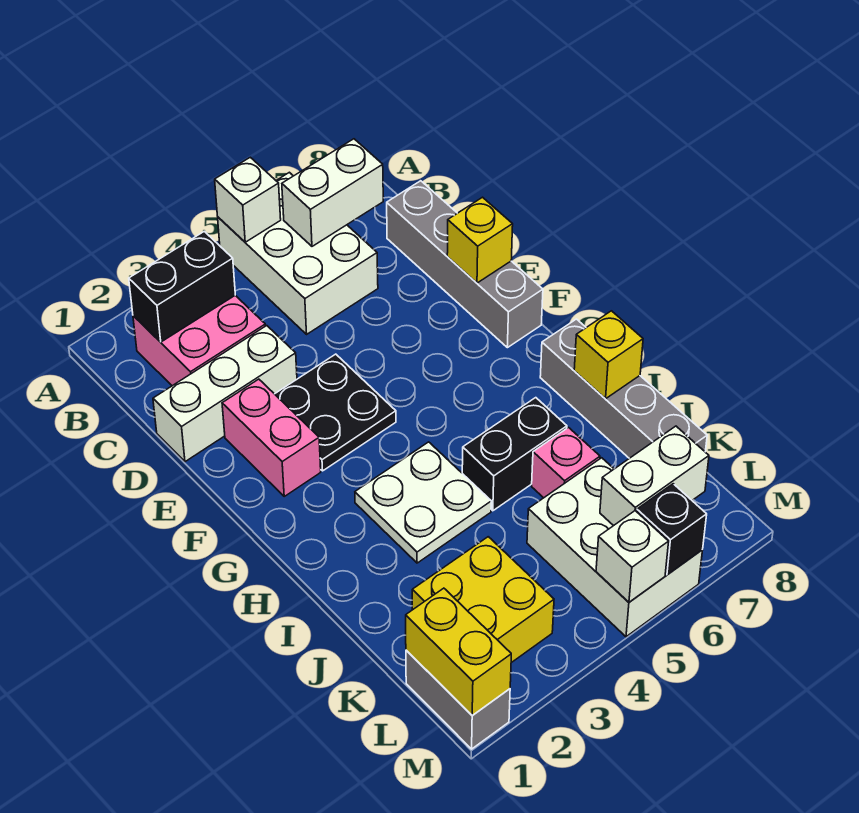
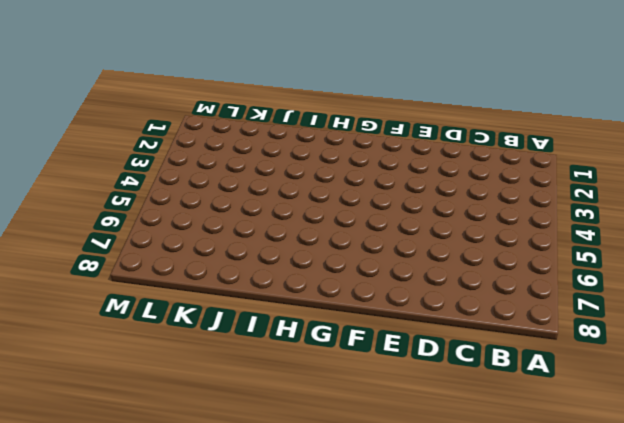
none -> white 2x3 brick [218,172,378,334]
none -> pink 2x2 brick [133,296,265,386]
none -> grey 1x4 brick [387,181,543,348]

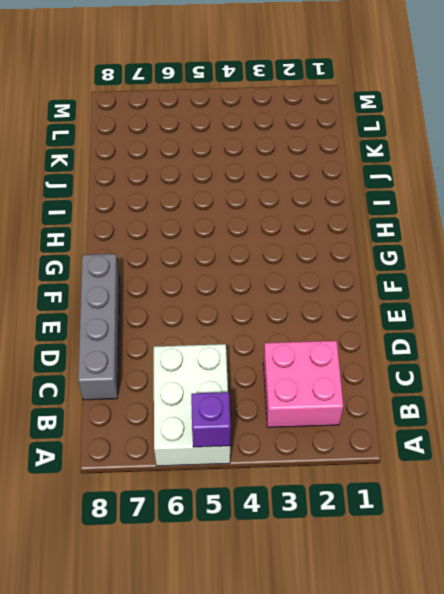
purple 1x1 brick [191,392,231,447] -> white 1x1 brick [215,157,281,242]
none -> white 1x3 brick [153,326,297,462]
none -> pink 1x2 brick [222,379,321,496]
none -> black 2x2 plate [275,354,396,471]

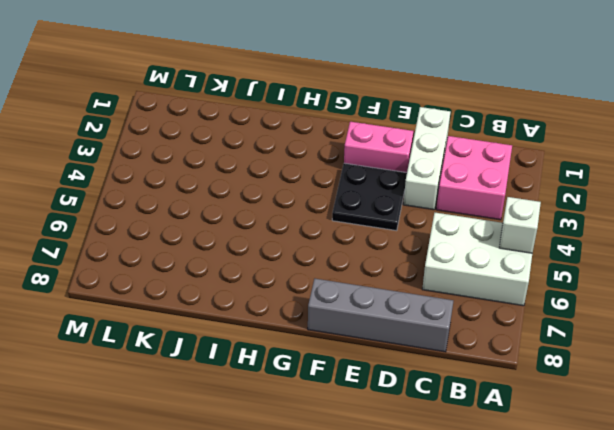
none -> white 2x2 plate [355,442,491,563]
none -> grey 1x4 brick [540,319,707,458]
none -> black 1x2 brick [462,398,567,511]

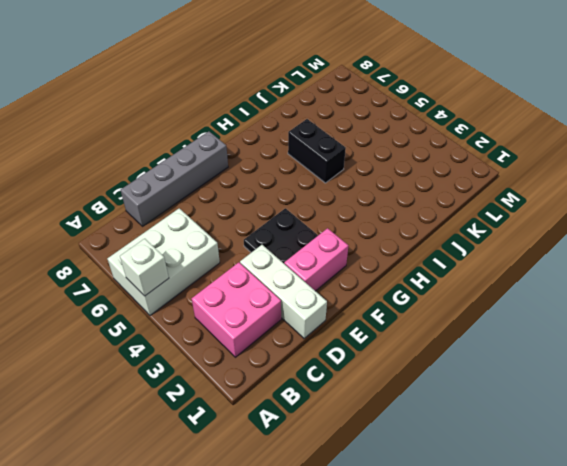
none -> white 2x2 plate [355,442,491,563]
none -> grey 1x4 brick [540,319,707,458]
none -> pink 1x1 brick [532,428,600,498]

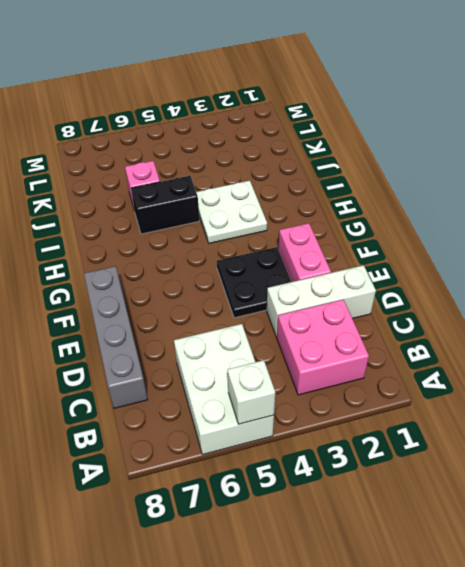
none -> grey 1x4 brick [540,319,707,458]
none -> yellow 2x2 brick [412,537,554,663]
none -> white 2x3 brick [527,458,703,637]

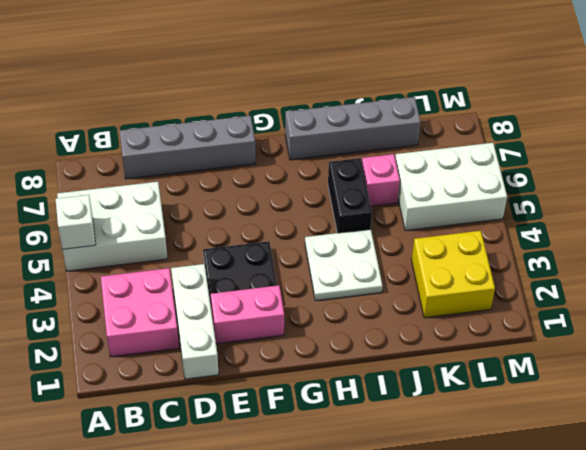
none -> grey 1x2 brick [406,650,510,749]
none -> black 1x2 brick [129,231,235,342]
none -> white 1x2 brick [282,139,383,246]

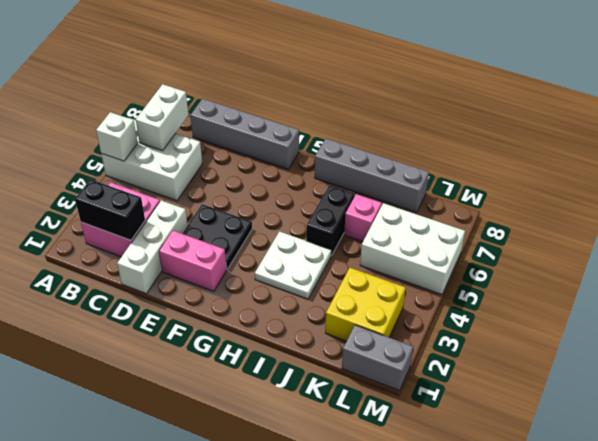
black 1x2 brick [75,179,145,240] -> black 1x2 brick turned to [129,231,235,342]
none -> yellow 1x1 brick [447,197,513,283]
none -> yellow 1x1 brick [574,311,643,399]
none -> yellow 1x2 brick [406,588,511,716]

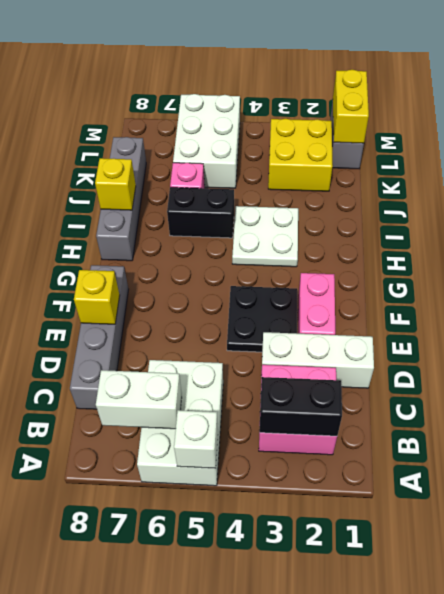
none -> white 1x2 brick [600,426,709,526]
none -> white 1x1 brick [596,511,669,602]
none -> black 1x1 brick [637,484,707,575]

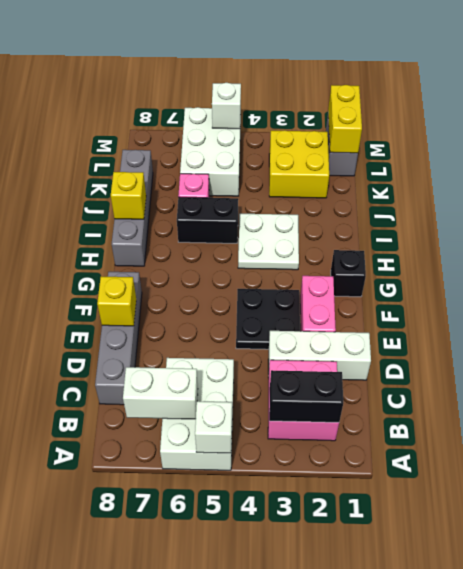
black 1x1 brick [331,250,366,297] -> black 1x1 brick moved to [637,484,707,575]
none -> white 1x2 brick [600,426,709,526]

